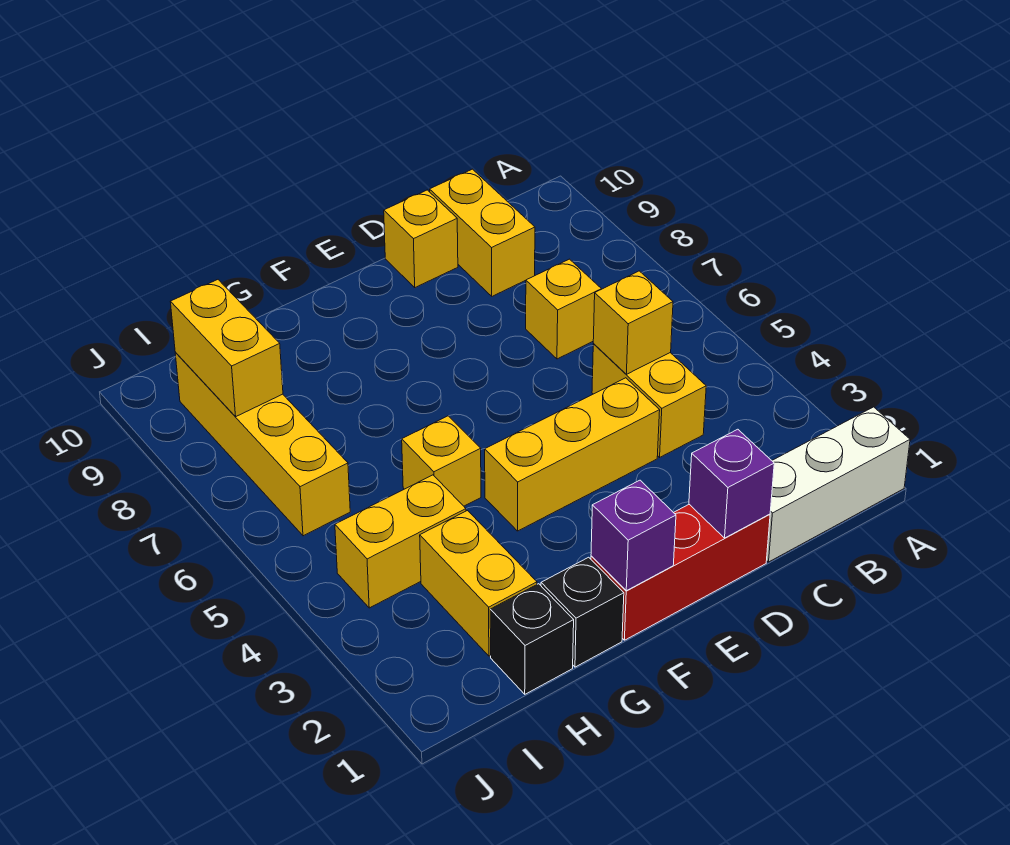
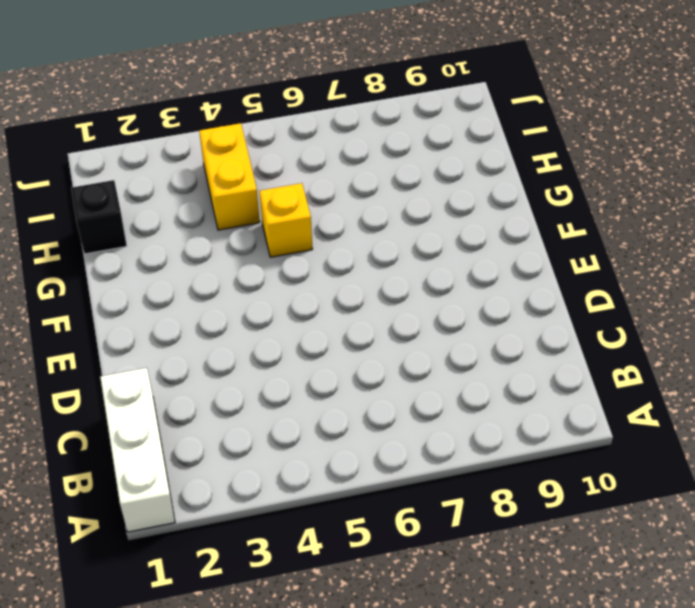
none -> yellow 1x2 brick [592,344,706,457]
none -> yellow 1x1 brick [526,259,601,359]
none -> yellow 1x2 brick [430,169,535,296]

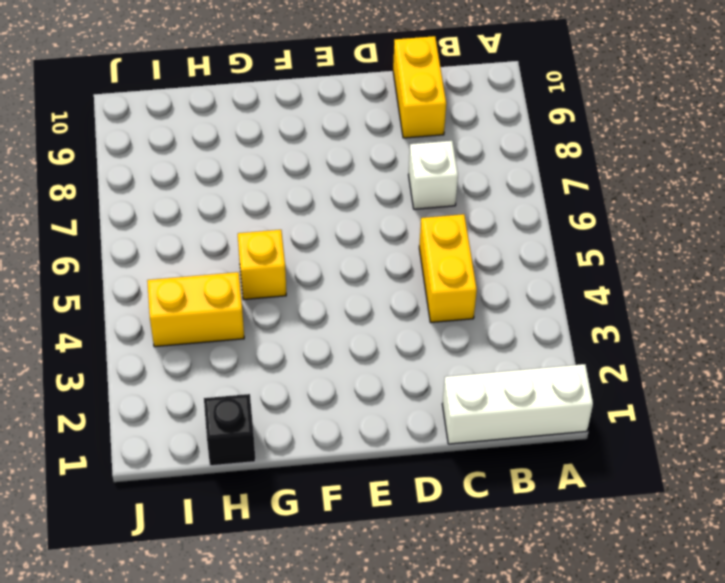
white 1x1 brick [409,141,458,209] -> yellow 1x1 brick [526,259,601,359]
none -> red 1x3 brick [591,505,770,640]
none -> yellow 1x3 brick [485,378,660,531]
none -> yellow 1x1 brick [384,190,458,287]

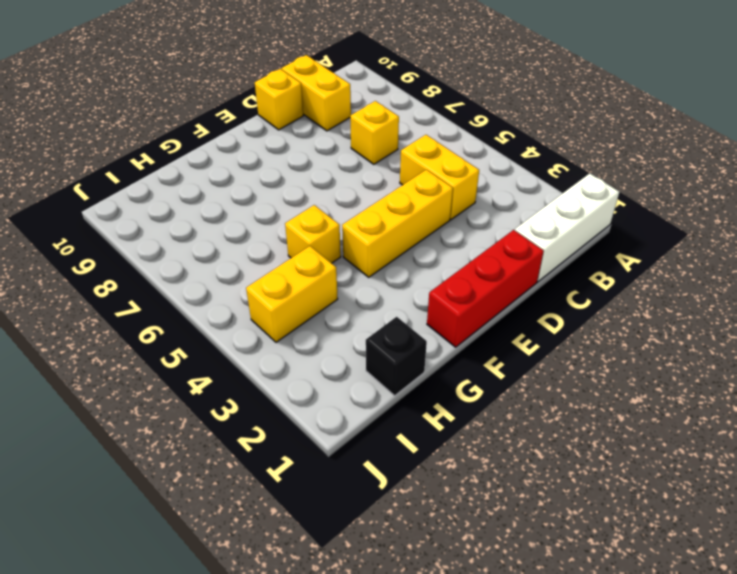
none -> black 1x1 brick [541,557,624,667]
none -> yellow 1x2 brick [420,511,537,656]
none -> yellow 1x4 brick [175,353,350,536]

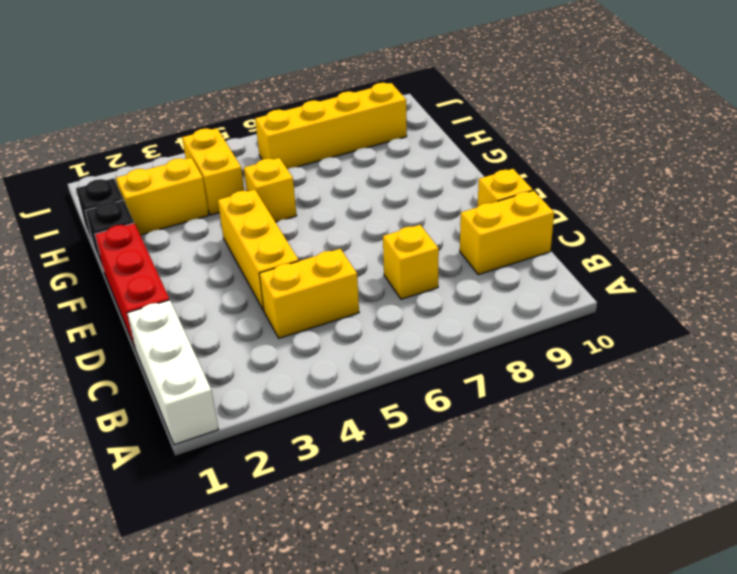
none -> yellow 1x1 brick [593,271,673,374]
none -> purple 1x1 brick [689,429,774,538]
none -> purple 1x1 brick [591,480,676,591]

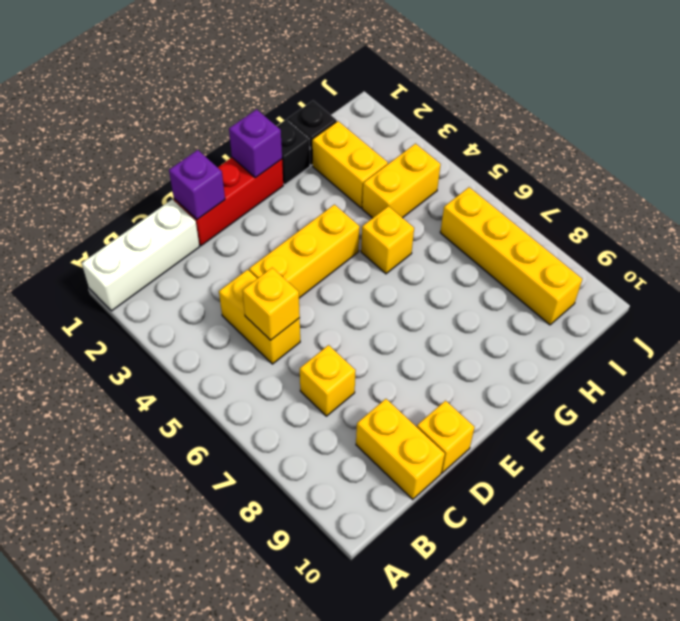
none -> yellow 1x2 brick [170,280,283,416]

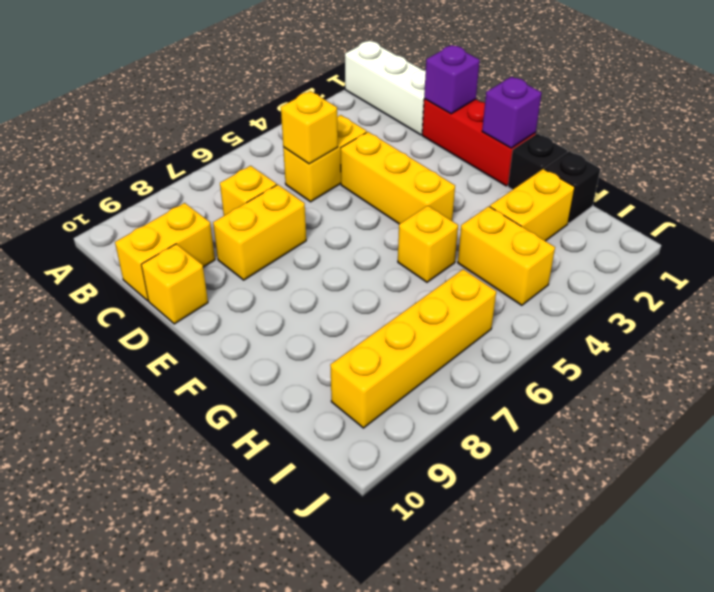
yellow 1x2 brick [213,185,306,280] -> yellow 1x2 brick moved to [170,280,283,416]

